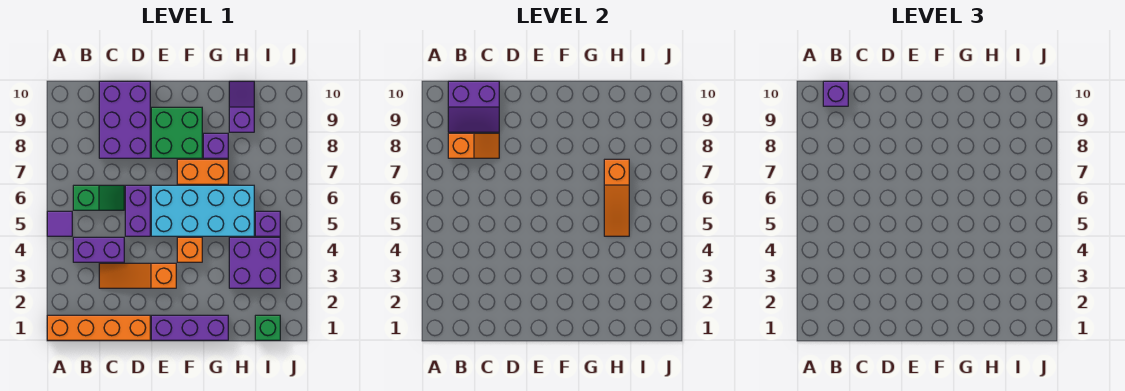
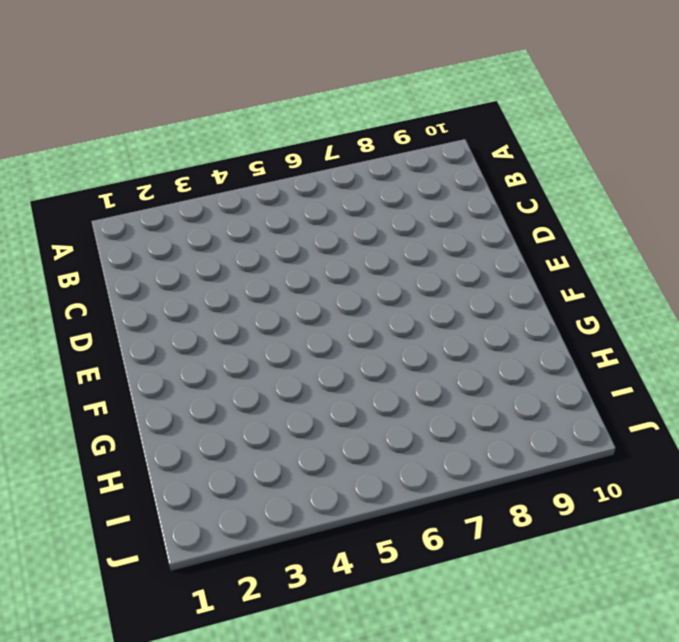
none -> orange 1x4 brick [47,315,150,340]
none -> purple 1x1 tile [47,211,72,236]
none -> purple 1x2 brick [73,237,124,262]

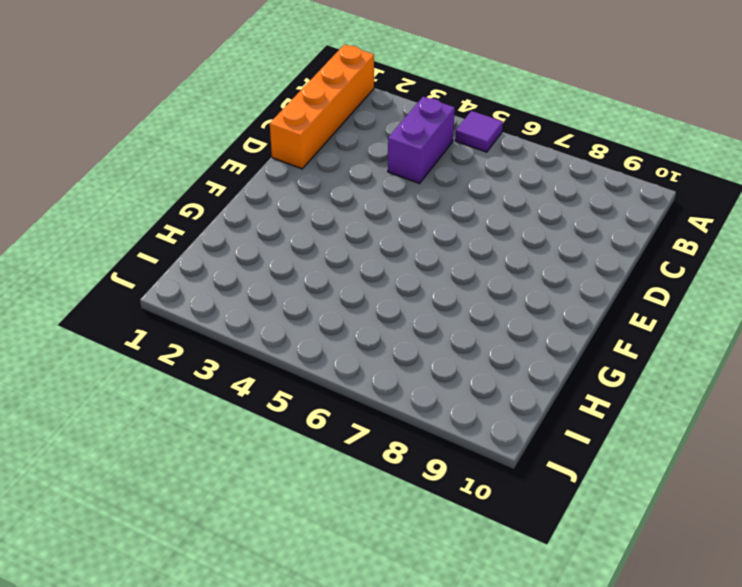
none -> green 1x2 slope [73,185,124,210]
none -> orange 1x3 slope [99,263,176,288]
none -> purple 2x3 brick [99,81,150,158]

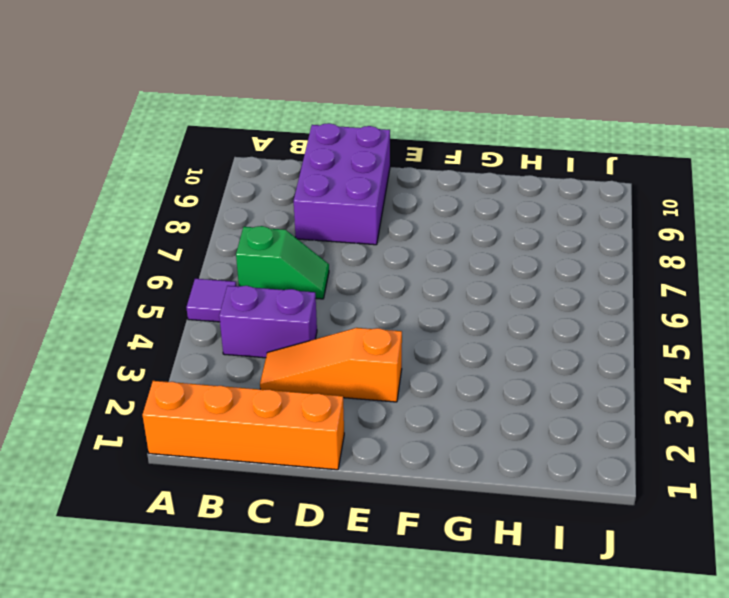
none -> purple 1x2 brick [125,185,150,236]
none -> purple 1x3 brick [151,315,228,340]
none -> cyan 2x4 brick [151,185,254,236]

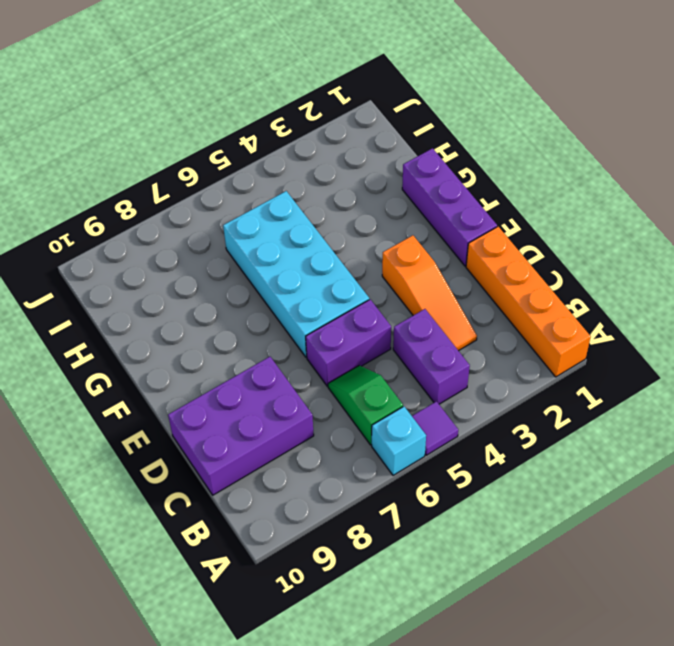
cyan 1x1 brick [372,407,426,475] -> none
none -> green 2x2 brick [151,107,202,158]
none -> orange 1x1 brick [177,237,202,262]
none -> orange 1x2 brick [177,159,228,184]

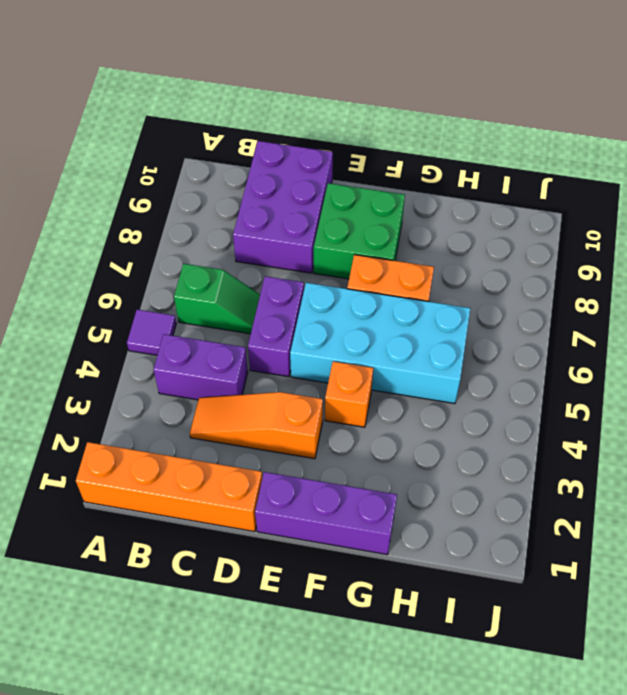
none -> purple 1x1 brick [203,133,228,158]
none -> purple 2x2 brick [229,237,280,288]
none -> purple 1x2 slope [229,81,254,132]

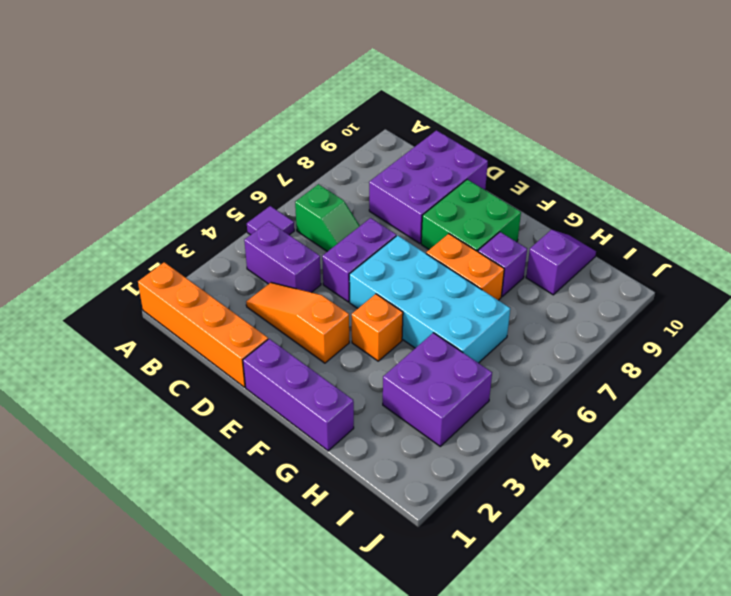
none -> green 1x1 brick [255,315,280,340]
none -> purple 1x1 brick [255,211,280,236]
none -> orange 1x2 slope [448,133,499,158]

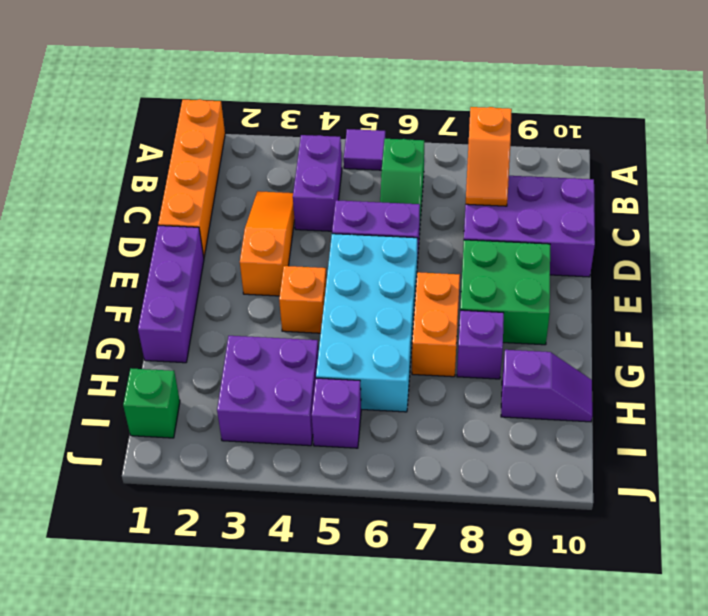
none -> purple 2x2 slope [448,81,499,132]
none -> orange 1x3 slope [604,159,629,236]
none -> purple 1x1 brick [823,81,848,106]

